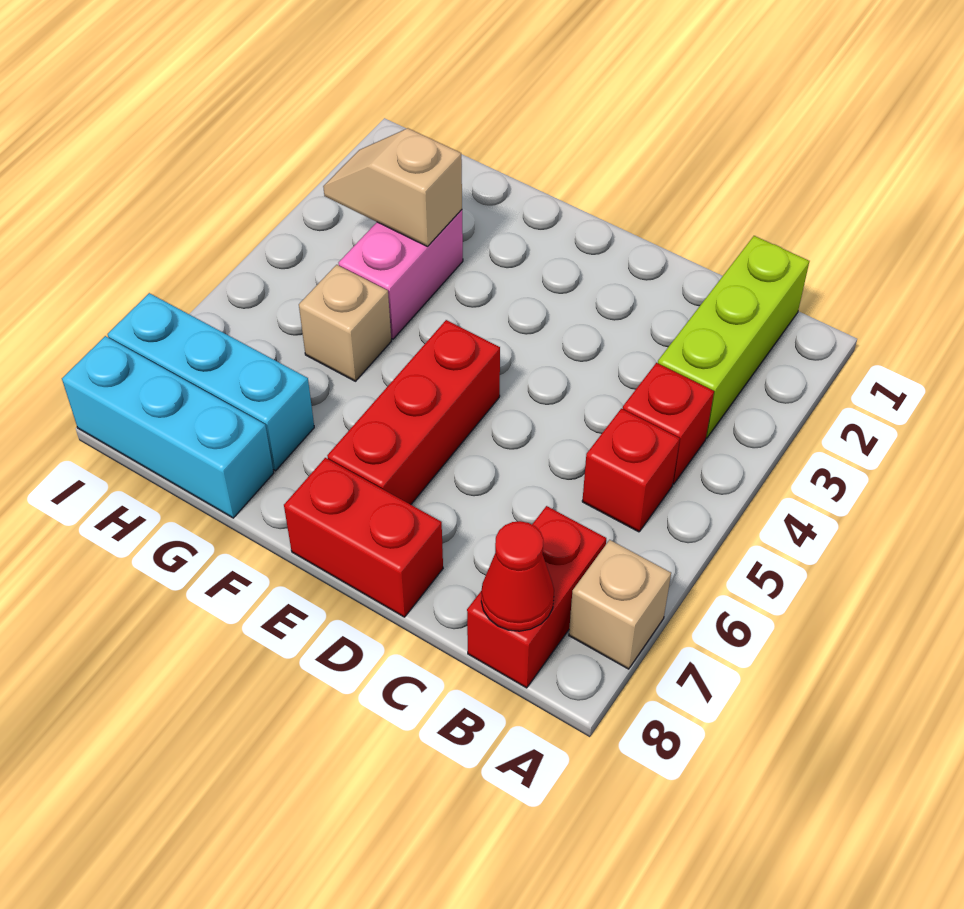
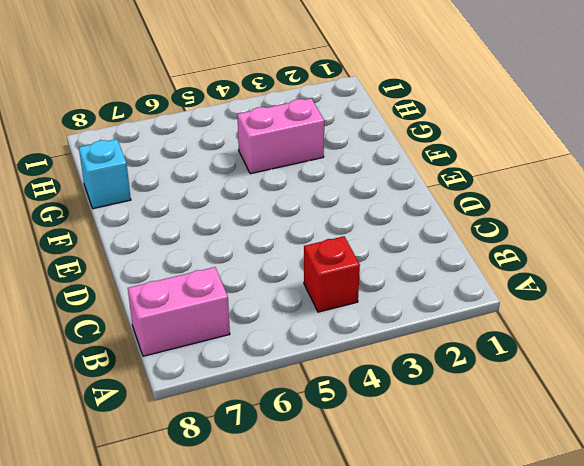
pink 1x2 brick [128,267,230,356] -> red 1x2 brick [467,506,606,688]
cyan 1x1 brick [79,139,131,209] -> cyan 1x3 brick [62,336,274,518]
none -> tan 1x1 brick [569,540,671,669]
none -> lime 1x3 brick [658,236,809,438]
none -> red 1x1 brick [582,409,680,532]

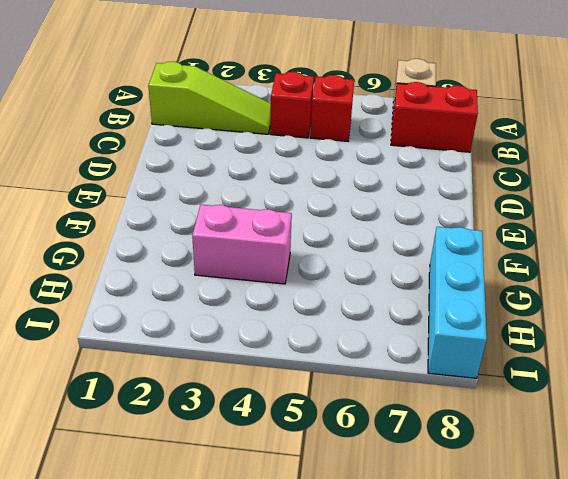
lime 1x3 slope [148,62,271,134] -> lime 1x3 brick [658,236,809,438]
none -> red 1x2 brick [284,458,443,617]
none -> red 1x3 brick [327,320,500,505]
none -> tan 1x1 brick [299,265,391,381]

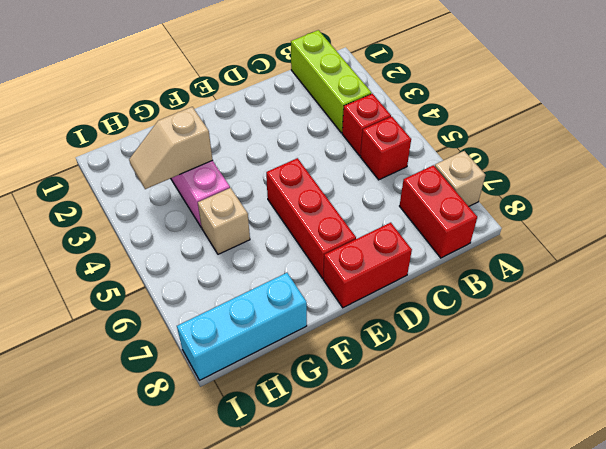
none -> cyan 1x3 brick [108,293,314,471]
none -> red 1x1 cone [481,521,554,631]

